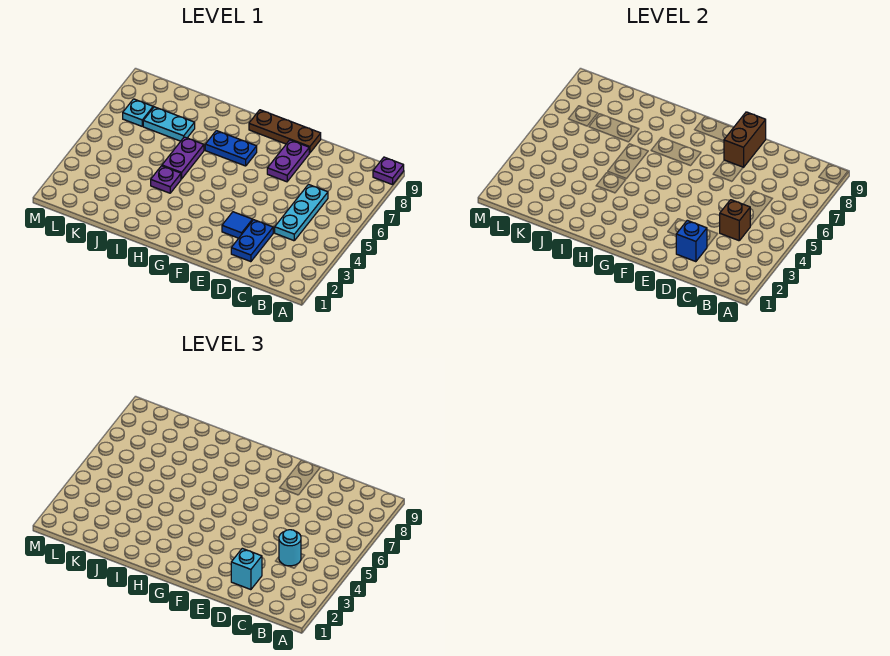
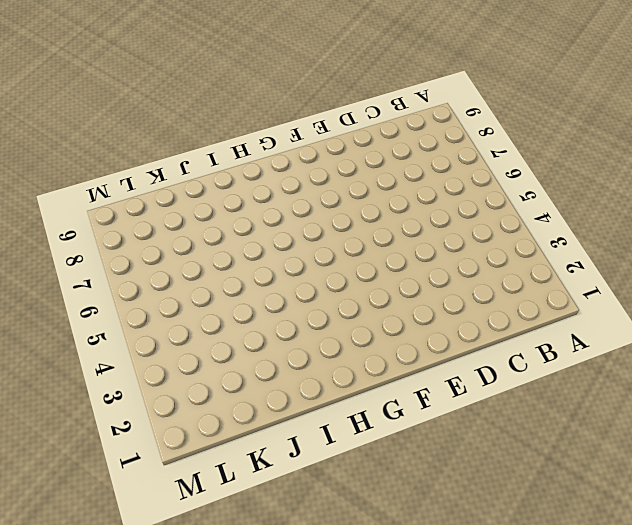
none -> purple 1x1 plate [373,157,404,185]
none -> cyan 1x3 plate [275,185,328,241]
none -> blue 1x2 plate [231,220,273,262]

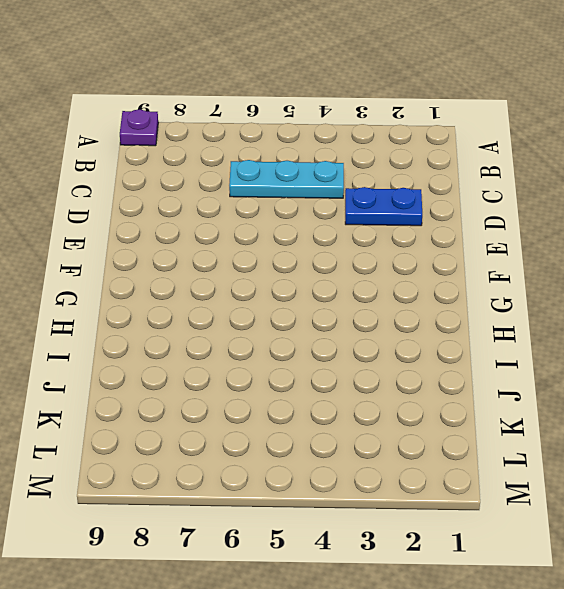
none -> blue 1x1 tile [222,212,253,238]
none -> purple 1x2 plate [267,140,309,182]
none -> brown 1x3 plate [249,110,321,153]

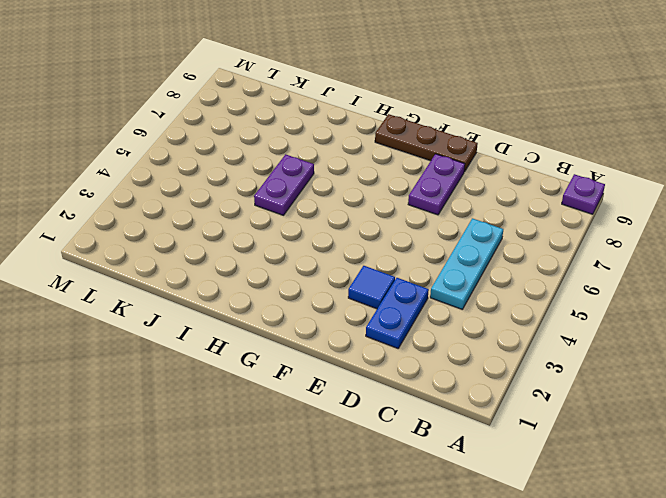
none -> blue 1x2 plate [205,131,257,166]
none -> purple 1x1 plate [151,166,181,193]
none -> cyan 1x2 plate [143,107,195,141]

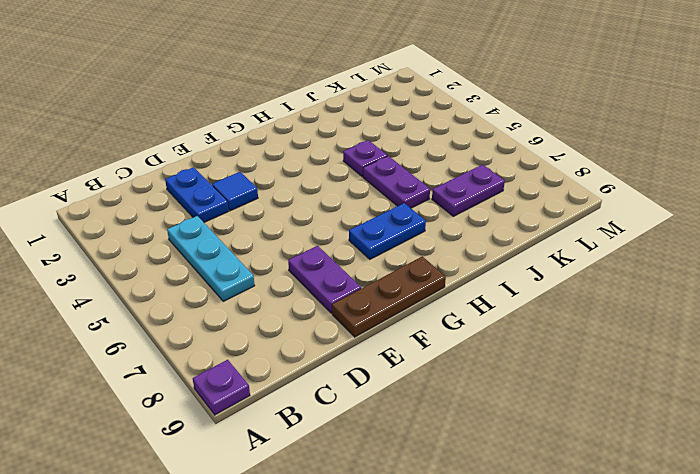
purple 1x2 plate [432,165,505,216] -> cyan 1x2 plate [143,107,195,141]
none -> cyan 1x1 plate [123,99,153,126]
none -> brown 1x1 brick [720,200,750,241]
none -> blue 1x1 brick [676,220,707,262]

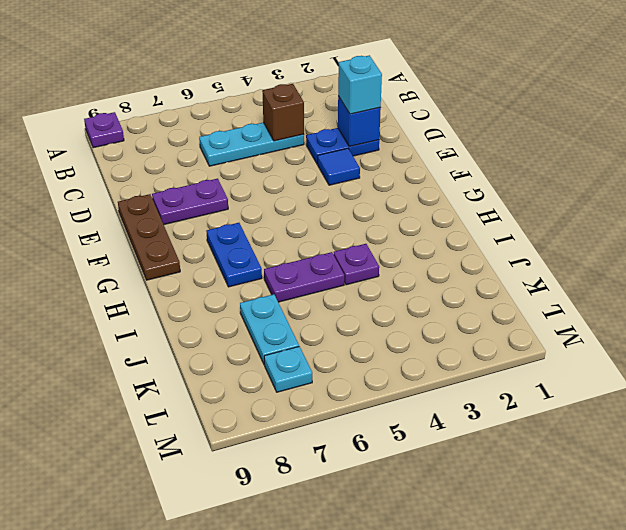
none -> brown 1x2 brick [724,112,766,167]
none -> cyan 1x1 round brick [279,530,301,566]

